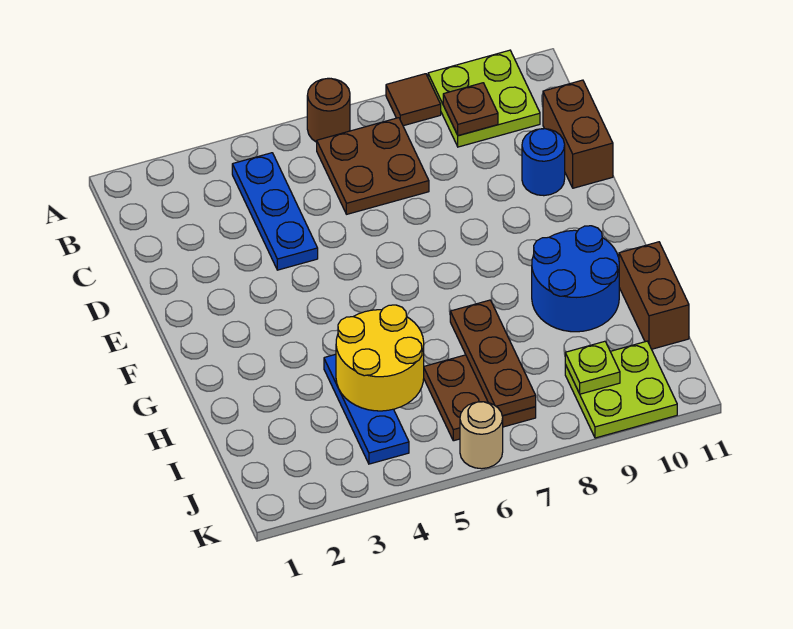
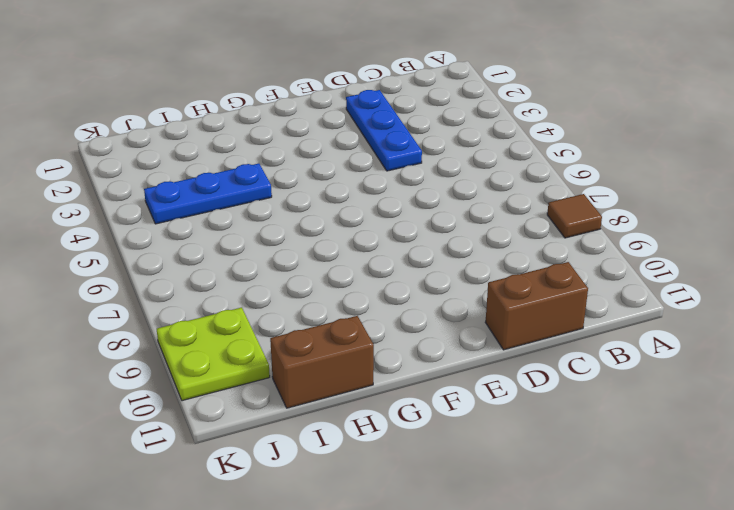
blue 1x3 plate [346,90,422,171] -> blue 1x3 plate turned to [232,153,318,270]
none -> brown 1x1 round brick [307,78,350,142]
none -> lime 2x2 plate [428,50,540,147]
none -> brown 2x2 plate [317,118,429,214]

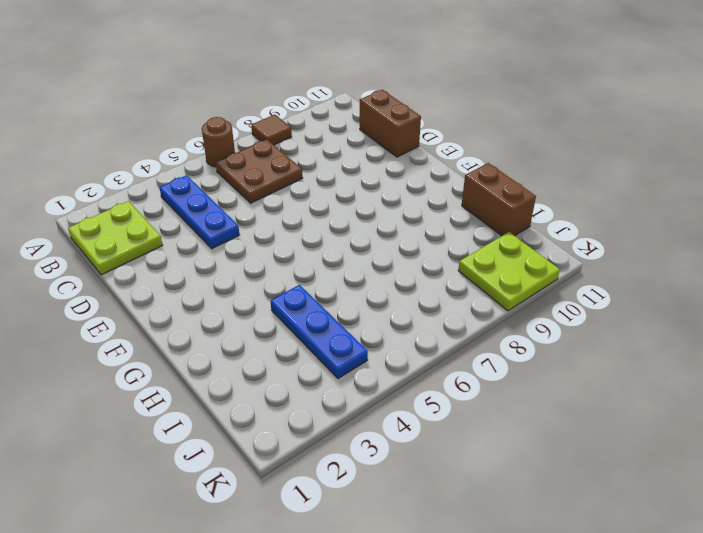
lime 2x2 plate [68,201,163,275] -> lime 2x2 plate moved to [428,50,540,147]
none -> blue 1x1 round brick [522,129,565,196]
none -> blue 2x2 round brick [532,226,619,332]
none -> brown 2x2 plate [424,355,536,441]

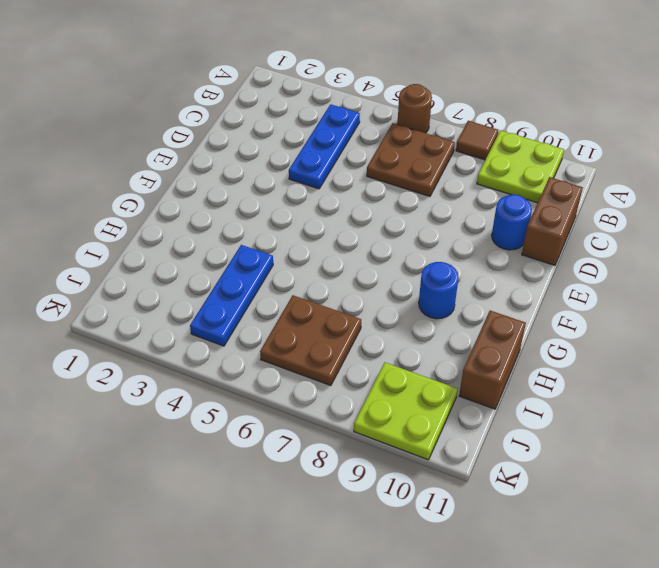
blue 1x1 round brick [419,262,459,319] -> blue 2x2 round brick [532,226,619,332]
none -> tan 1x1 round brick [460,402,503,469]
none -> brown 1x1 plate [443,83,498,136]
none -> yellow 2x2 round brick [336,305,424,411]

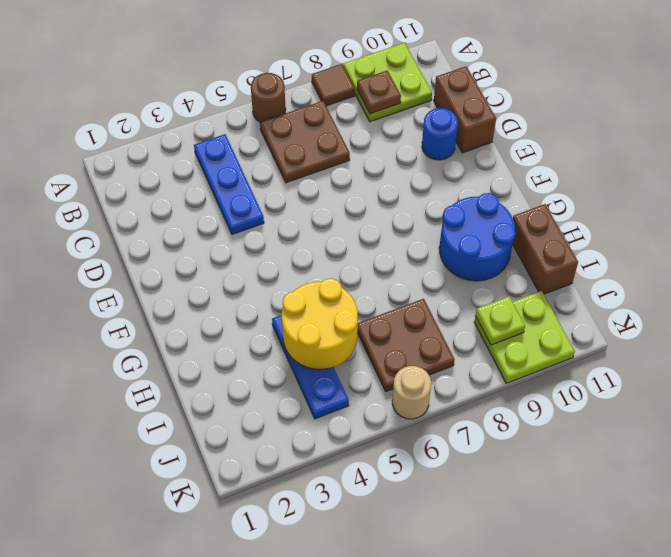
none -> brown 1x3 plate [450,300,536,416]

